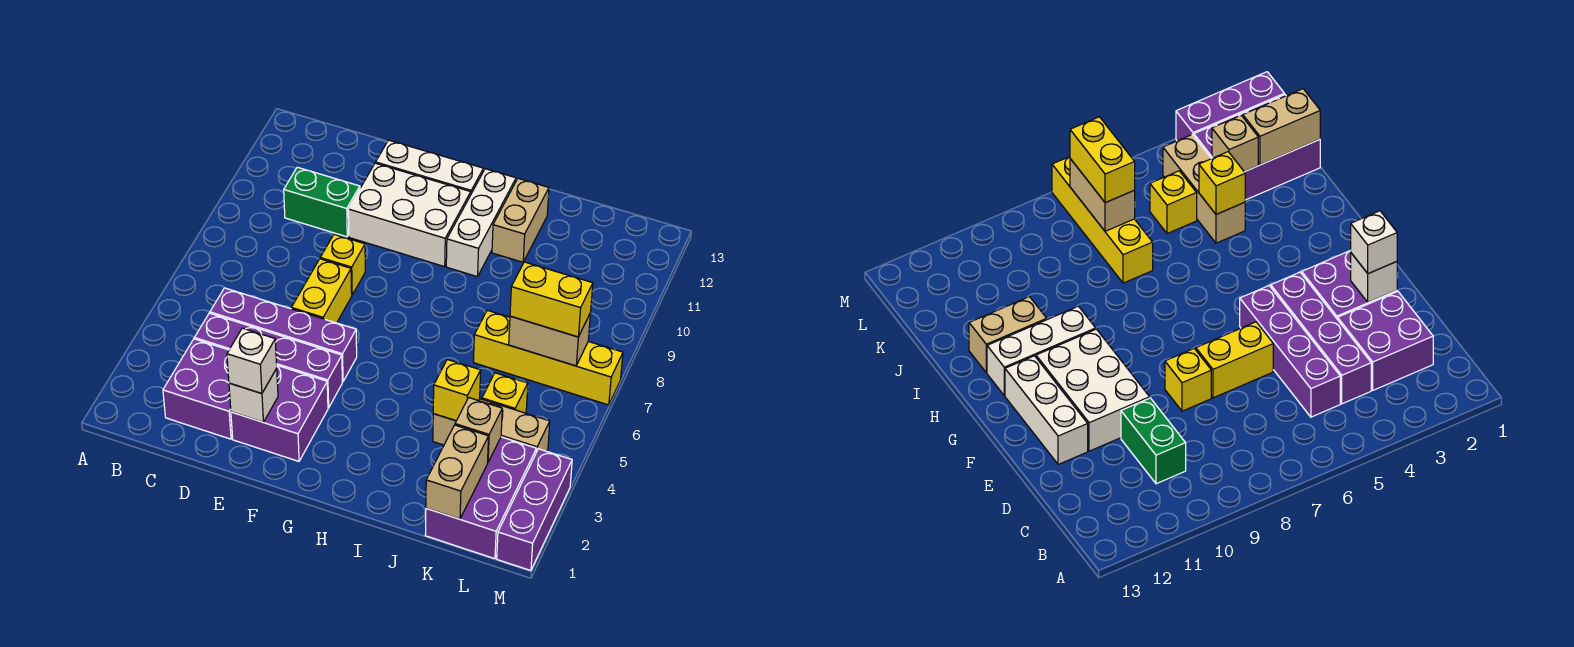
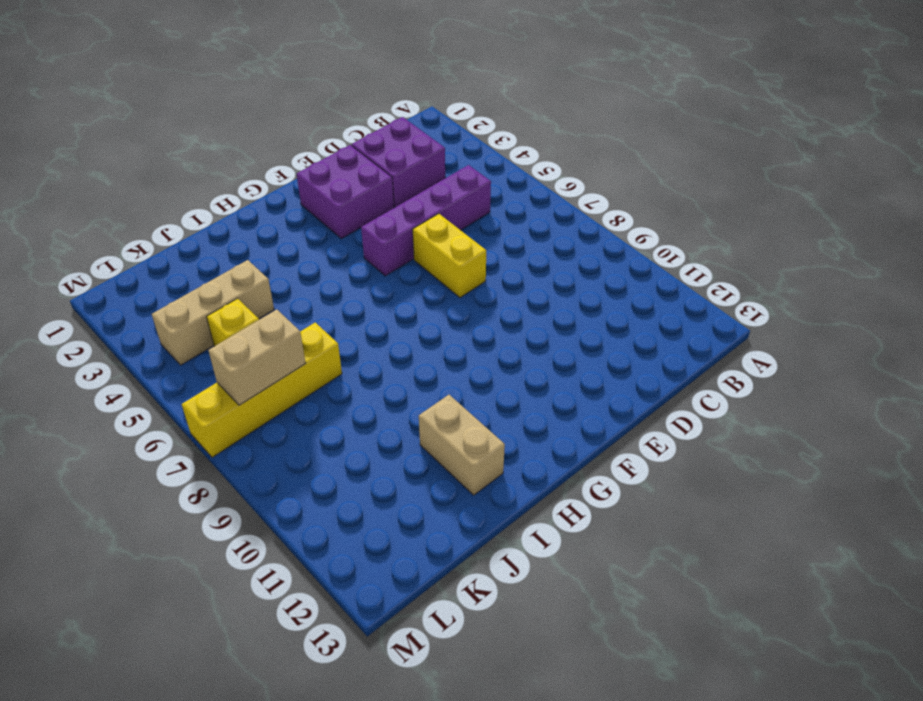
none -> purple 1x4 brick [194,313,342,408]
none -> green 1x2 brick [284,167,360,237]
none -> yellow 1x1 brick [320,234,365,295]

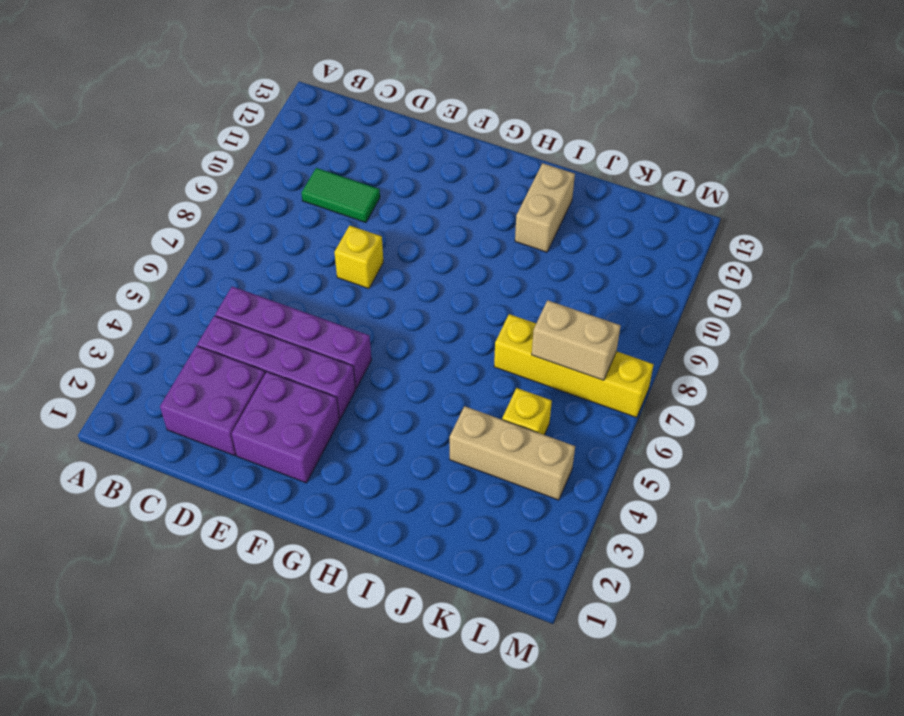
green 1x2 tile [302,168,380,223] -> green 1x2 brick [284,167,360,237]
none -> yellow 1x2 brick [291,259,352,323]
none -> white 2x3 brick [348,163,471,267]
none -> white 1x3 brick [376,140,483,193]

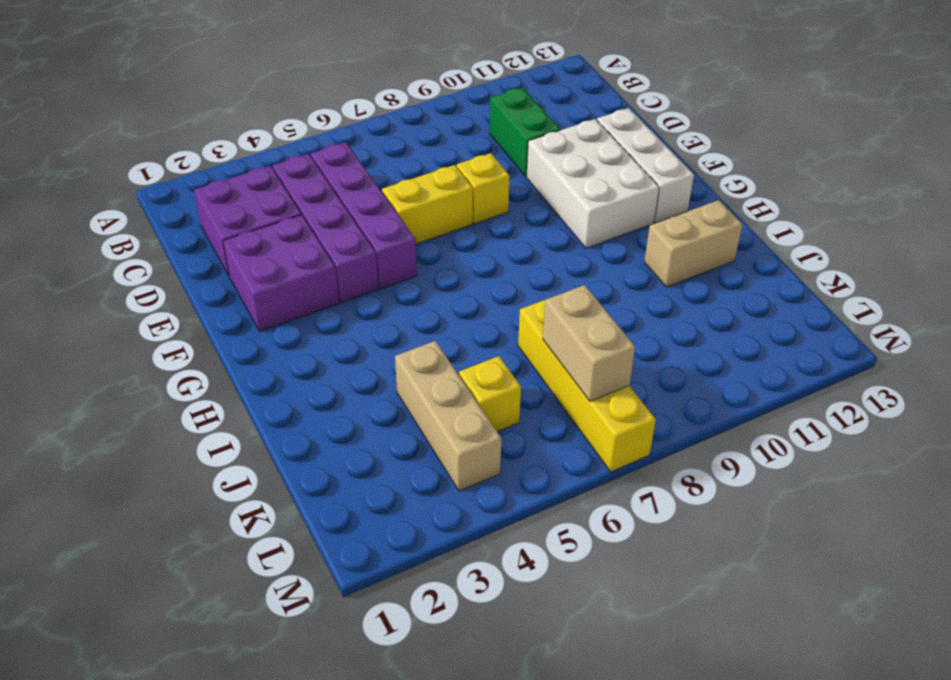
none -> white 1x3 brick [446,169,516,277]
none -> purple 2x3 brick [425,437,536,559]
none -> purple 1x3 brick [497,449,572,571]

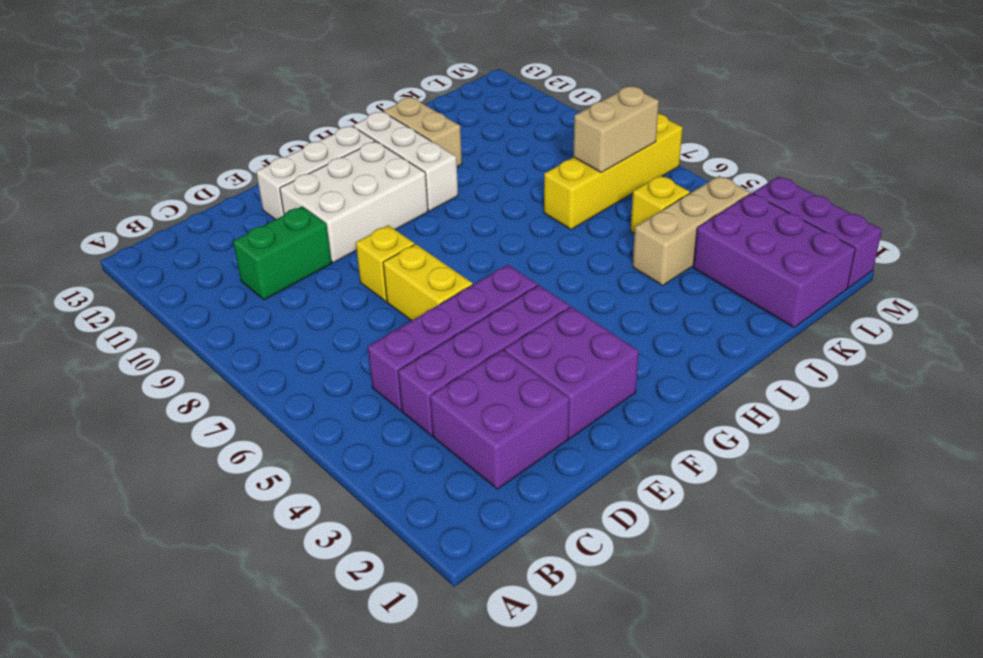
none -> white 1x1 brick [229,369,278,422]
none -> yellow 1x1 brick [433,359,481,421]
none -> tan 1x2 brick [426,425,489,519]

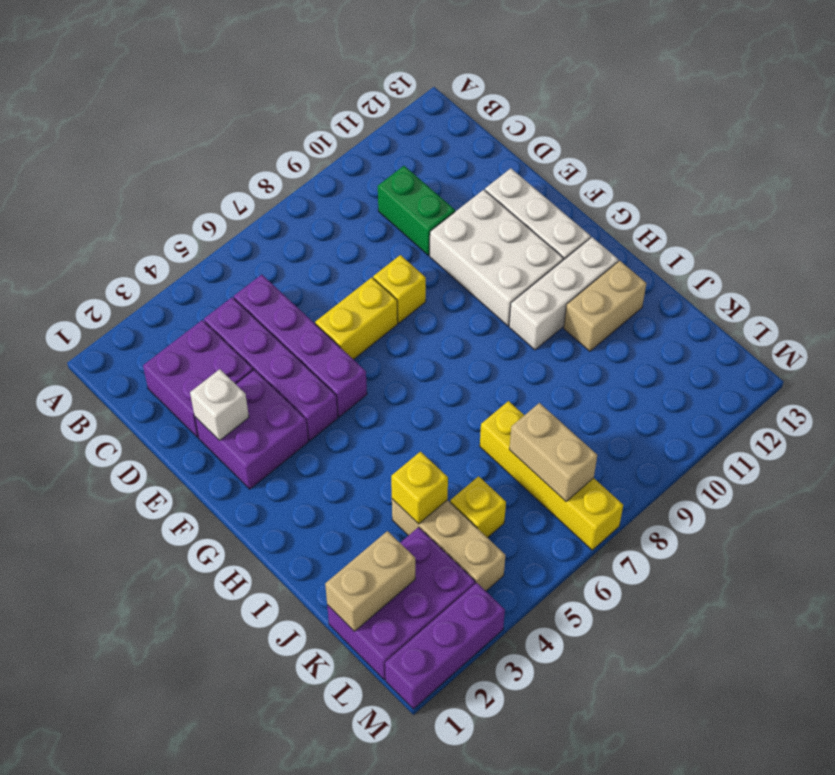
none -> tan 1x1 brick [455,398,502,462]
none -> white 1x1 brick [227,328,277,394]
none -> yellow 1x2 brick [510,262,593,337]

